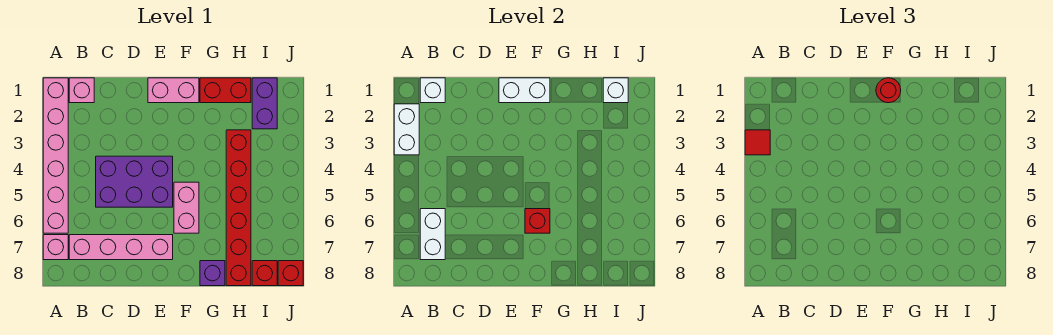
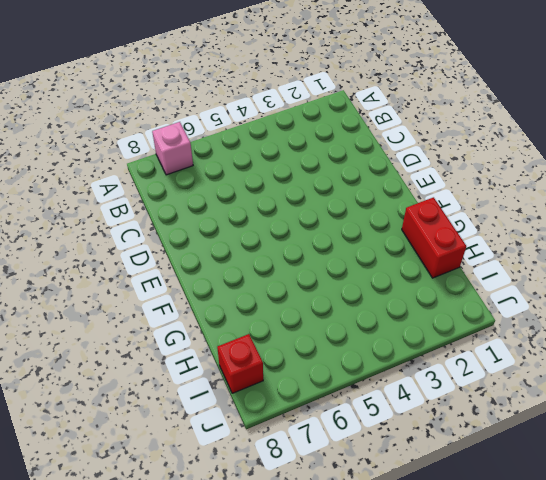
none -> pink 1x6 brick [43,78,68,233]
none -> pink 1x1 brick [69,78,94,103]
none -> pink 1x4 brick [69,235,173,260]

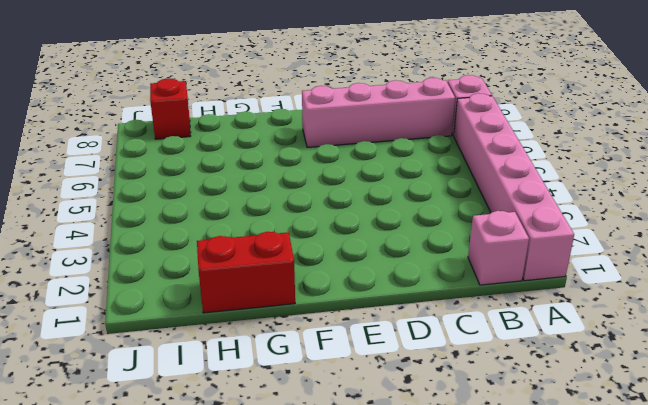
none -> purple 2x3 brick [96,156,173,207]
none -> pink 1x2 brick [148,78,199,103]
none -> pink 1x2 brick [174,182,199,233]

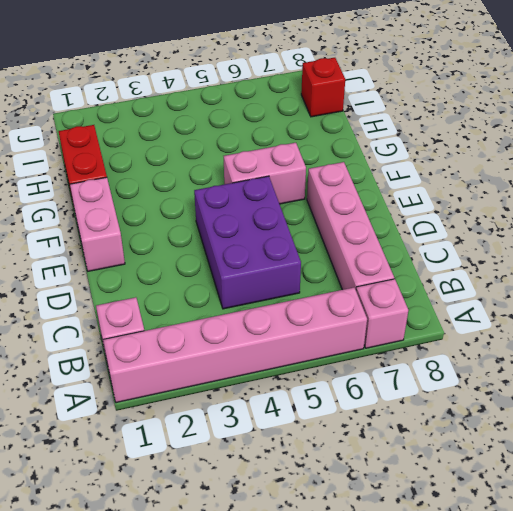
none -> purple 1x1 brick [200,261,225,286]
none -> red 1x6 brick [226,130,251,286]
none -> purple 1x2 brick [252,78,277,129]

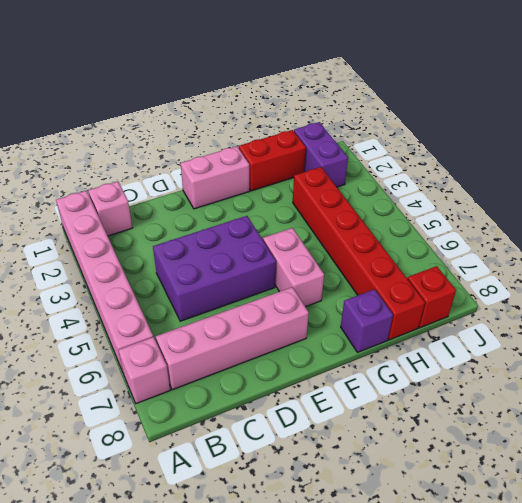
none -> red 1x1 brick [278,261,303,286]
none -> white 1x2 brick [394,104,419,155]
none -> white 1x1 brick [420,78,445,103]

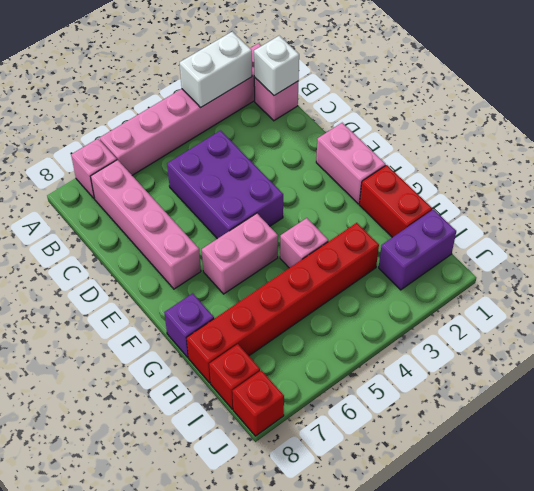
pink 1x1 brick [280,218,328,268] -> none
none -> white 1x2 brick [420,209,445,260]
none -> white 1x2 brick [499,78,550,103]
none -> red 1x1 brick [525,209,550,233]

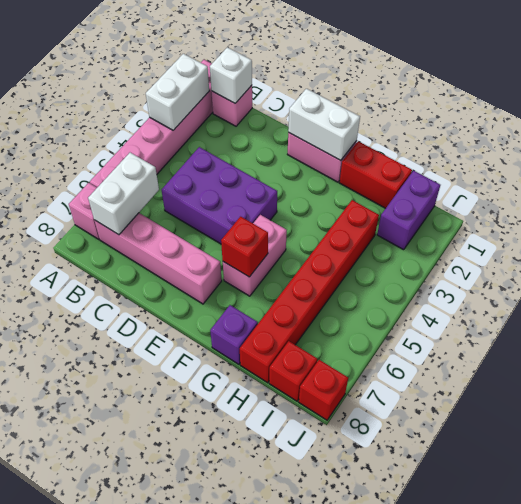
none -> white 1x1 brick [603,78,628,103]
none -> red 1x1 tile [745,130,770,155]
none -> red 1x1 round brick [876,78,901,103]

